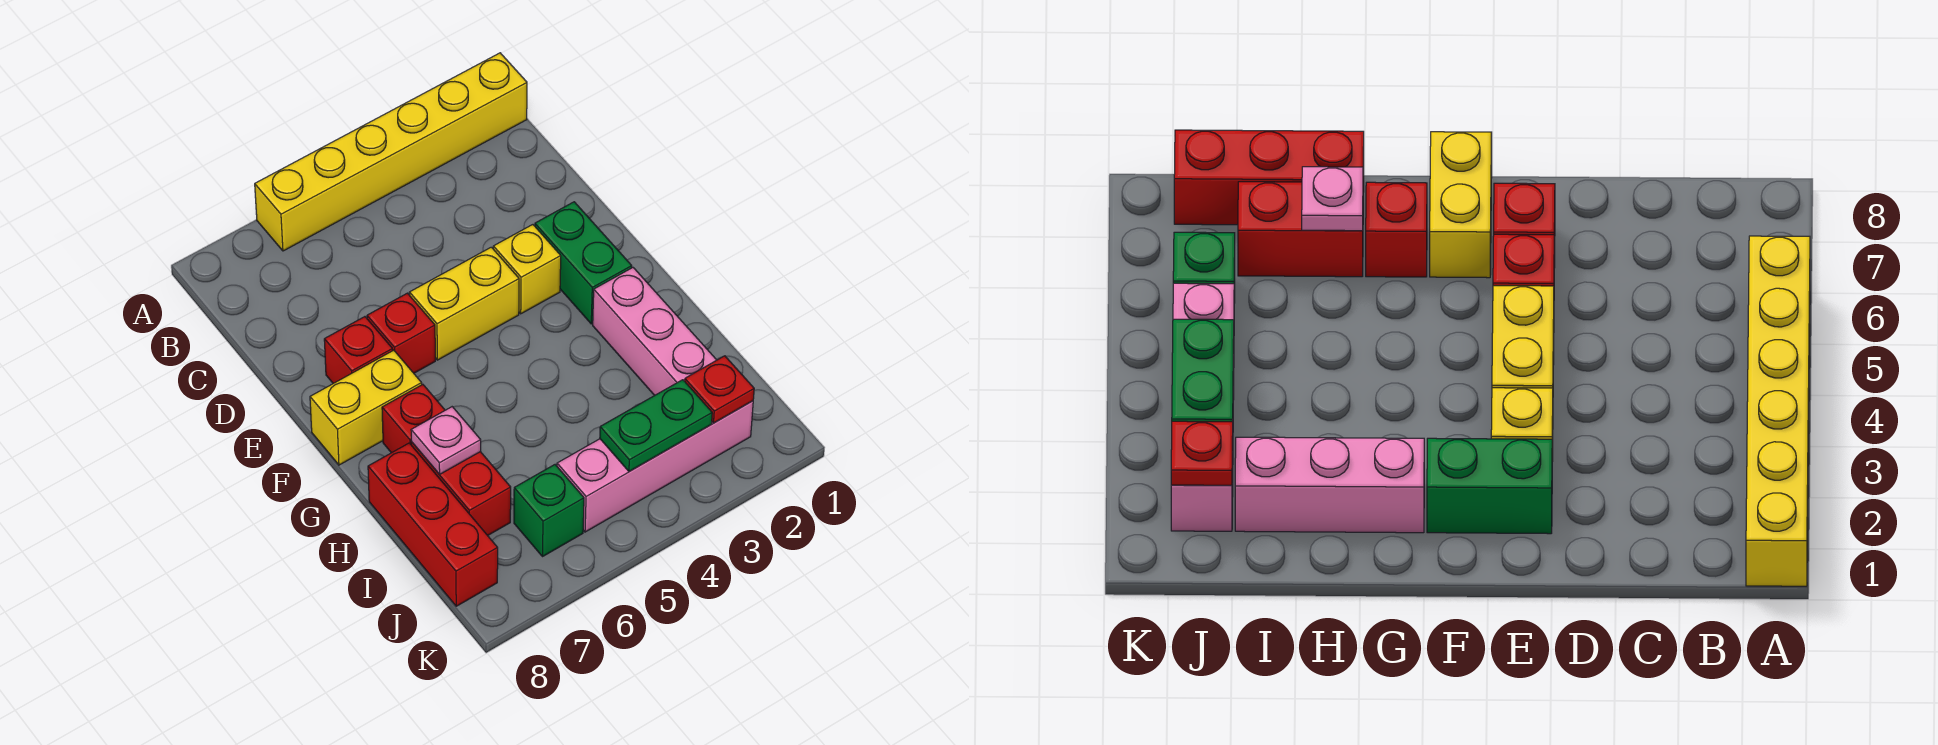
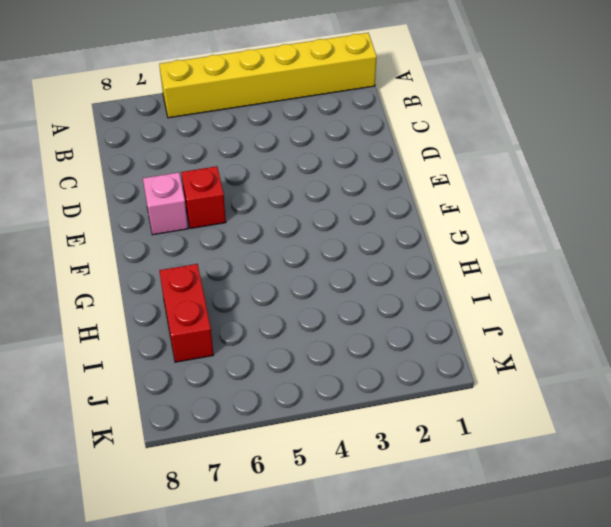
pink 1x1 brick [143,172,188,235] -> red 1x1 brick [324,317,393,383]
none -> green 1x2 brick [535,202,632,324]
none -> yellow 1x1 brick [493,225,561,314]
none -> yellow 1x2 brick [409,247,519,360]

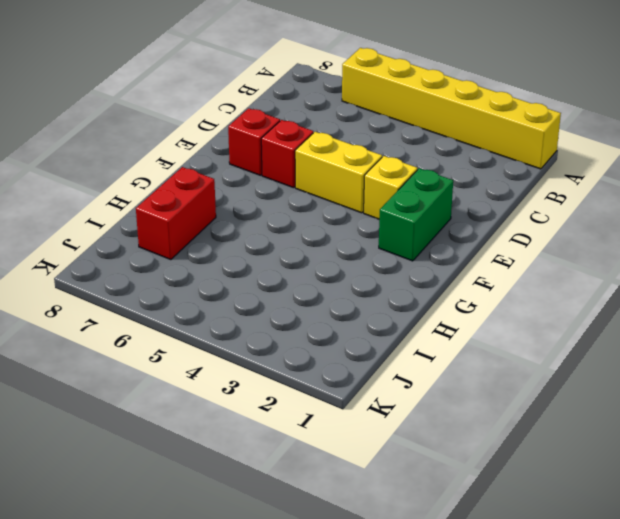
none -> yellow 1x2 brick [310,350,422,465]
none -> pink 1x3 brick [593,268,716,396]
none -> red 1x1 brick [382,385,445,453]

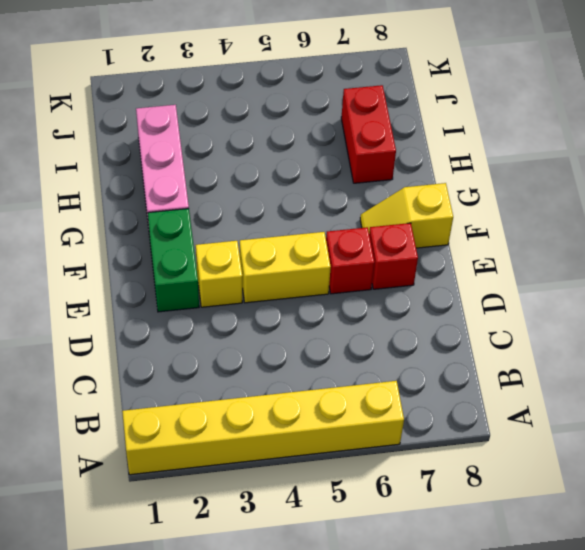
yellow 1x2 slope [360,183,453,248] -> yellow 1x2 brick [310,350,422,465]
none -> red 1x1 brick [382,385,445,453]
none -> red 1x3 brick [368,443,498,606]
none -> pink 1x4 brick [557,401,753,532]

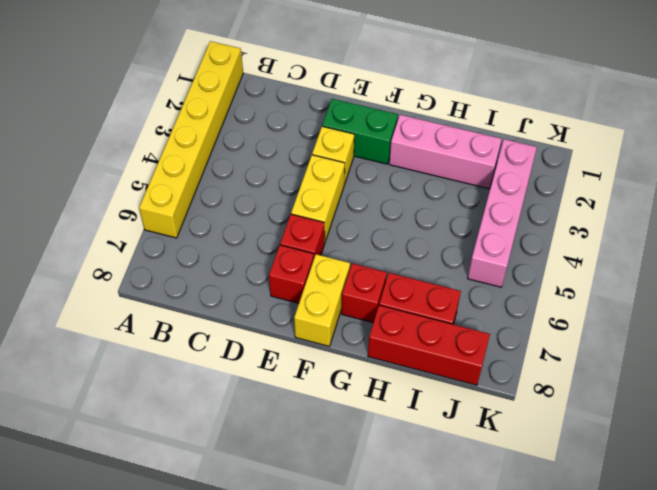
none -> green 1x1 brick [514,465,584,557]
none -> pink 1x1 plate [411,407,481,475]
none -> red 1x1 plate [685,356,754,423]

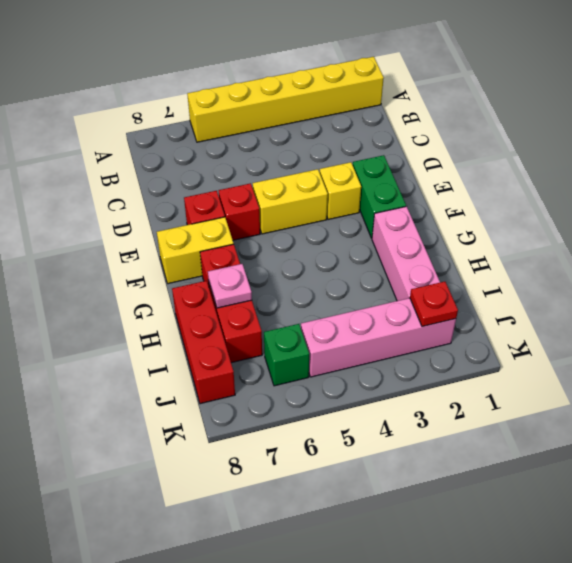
none -> green 1x2 plate [600,380,712,472]

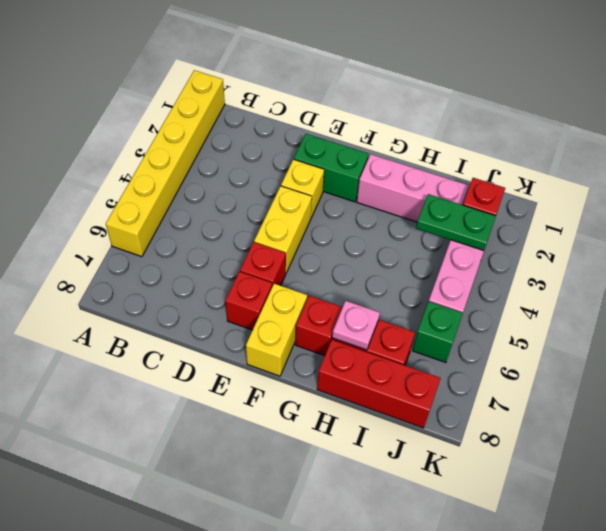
green 1x2 plate [416,194,496,251] -> green 1x2 plate turned to [600,380,712,472]

